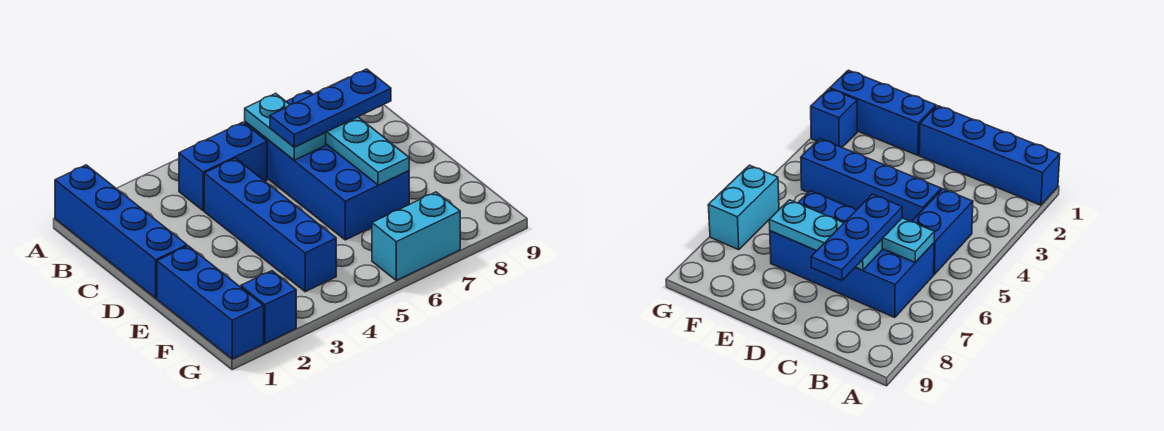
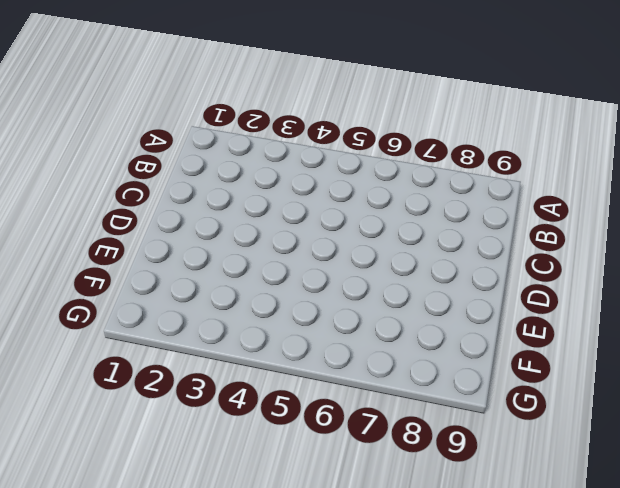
none -> blue 1x4 brick [55,165,187,298]
none -> blue 1x2 brick [179,122,267,211]

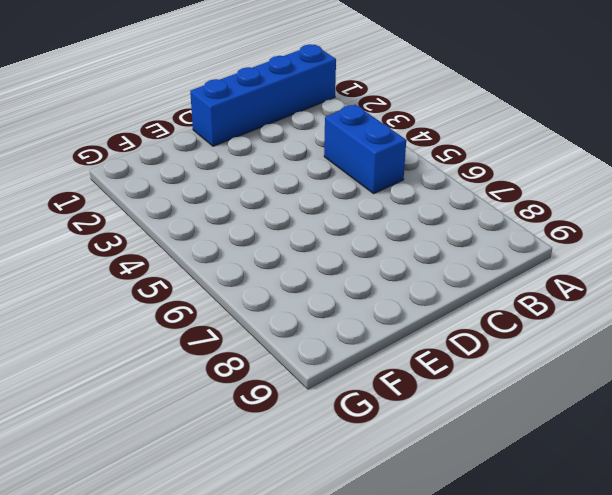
none -> blue 2x4 brick [245,91,409,240]
none -> blue 1x4 brick [204,158,336,292]

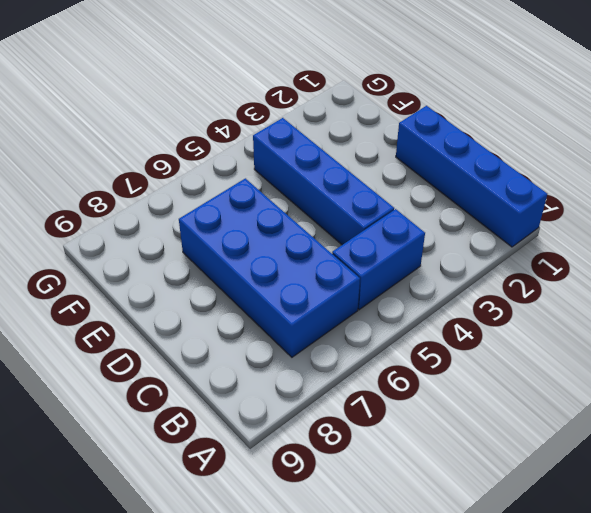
none -> blue 1x3 brick [157,246,264,359]
none -> blue 1x1 brick [241,271,296,343]

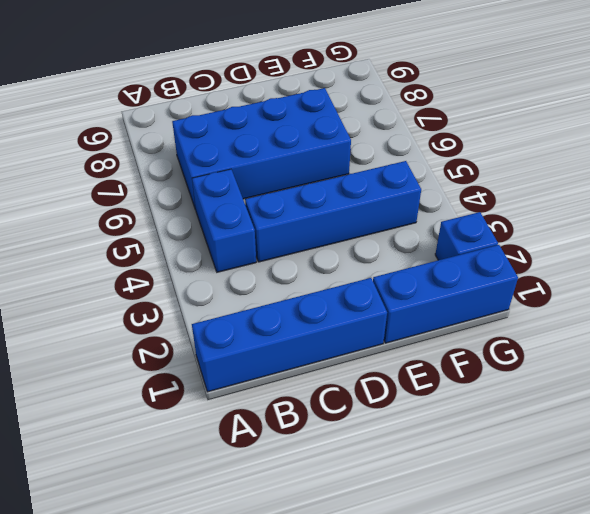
none -> cyan 1x2 brick [372,192,460,280]
none -> cyan 1x2 plate [245,93,326,160]

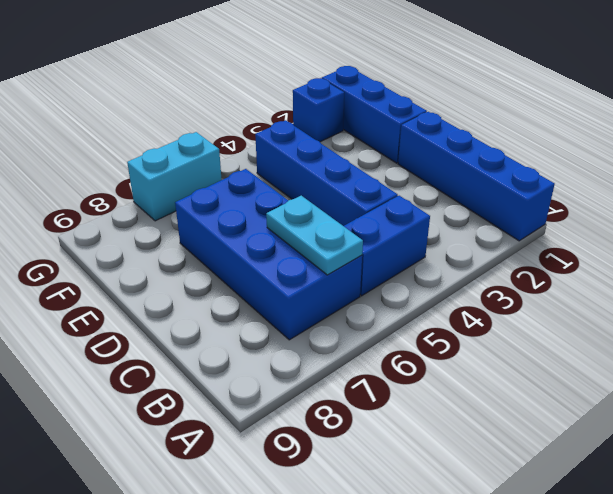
none -> cyan 1x3 plate [326,117,409,185]
none -> blue 1x3 plate [270,69,391,147]

